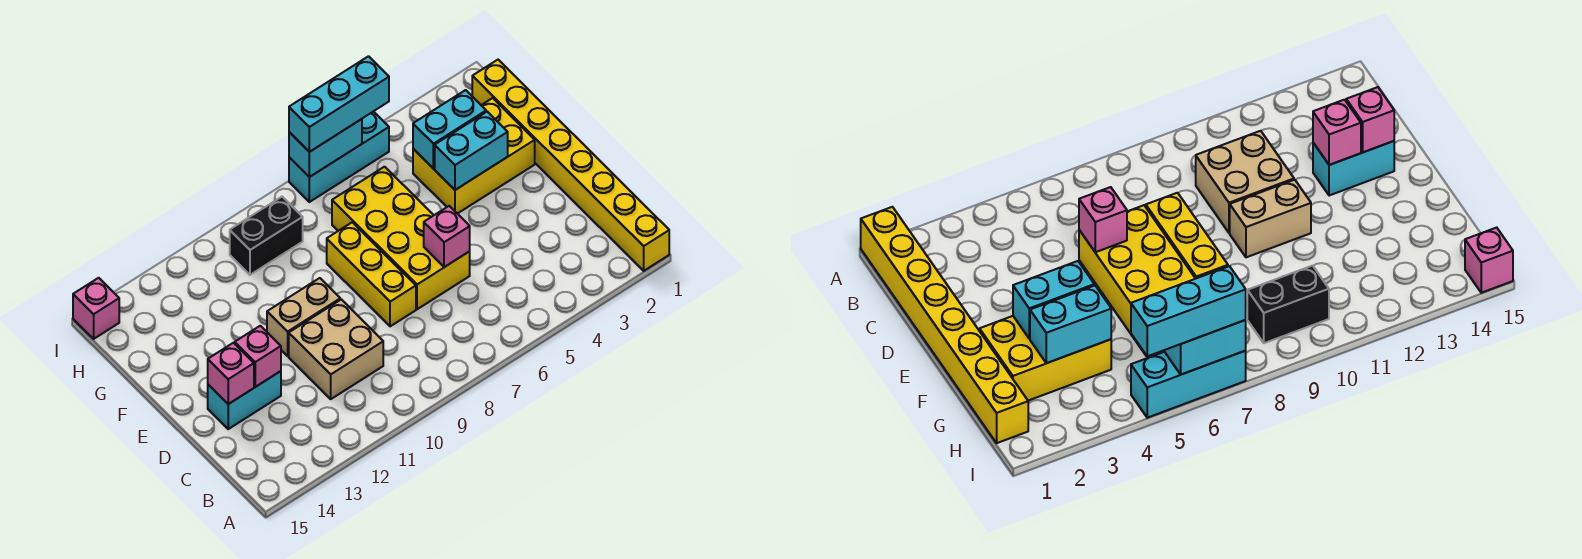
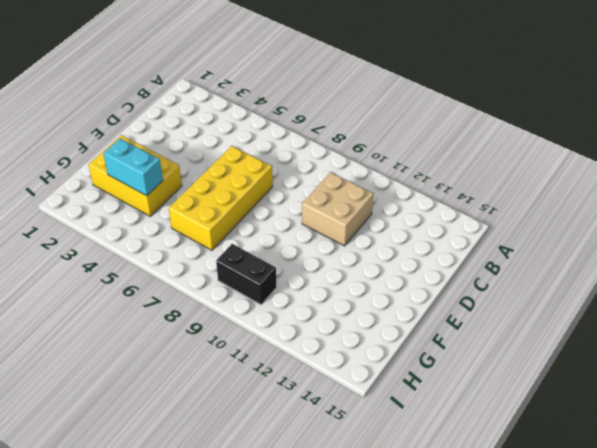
none -> yellow 1x8 brick [472,60,669,271]
none -> yellow 1x3 brick [327,222,416,326]
none -> cyan 1x2 brick [208,371,281,429]

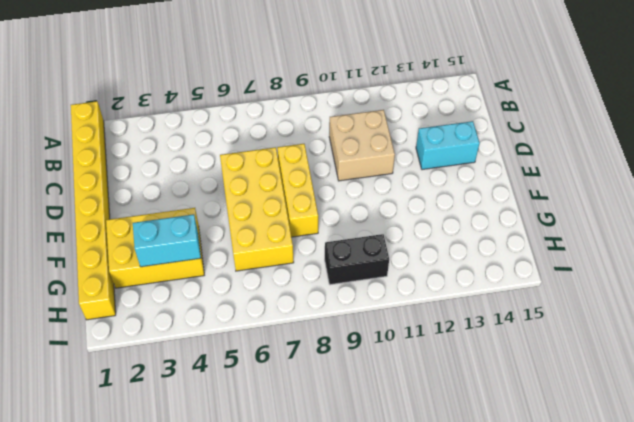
none -> tan 1x2 brick [267,278,340,356]
none -> cyan 1x3 brick [289,111,389,202]
none -> pink 1x1 brick [73,278,119,339]

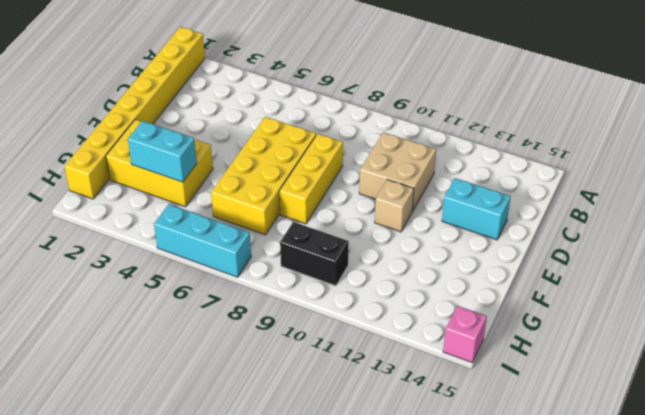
tan 1x1 brick [375,180,414,232] -> tan 1x2 brick [267,278,340,356]
none -> pink 1x1 brick [424,206,470,267]
none -> pink 1x1 brick [235,326,281,387]
none -> pink 1x1 brick [208,343,254,404]

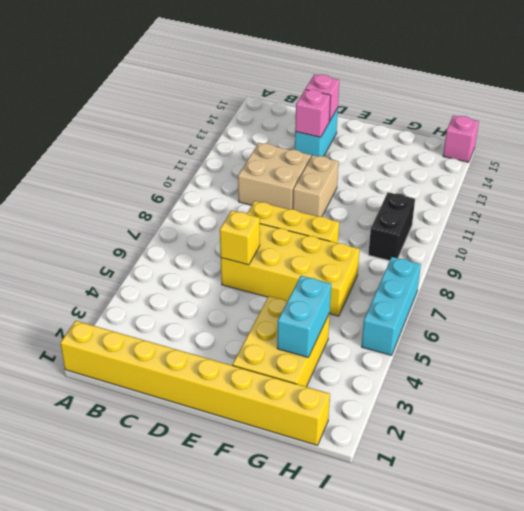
yellow 1x1 brick [220,210,260,265] -> pink 1x1 brick [424,206,470,267]
none -> cyan 1x2 brick [435,112,508,190]
none -> cyan 1x2 brick [289,119,362,177]
none -> cyan 1x3 brick [289,56,389,152]

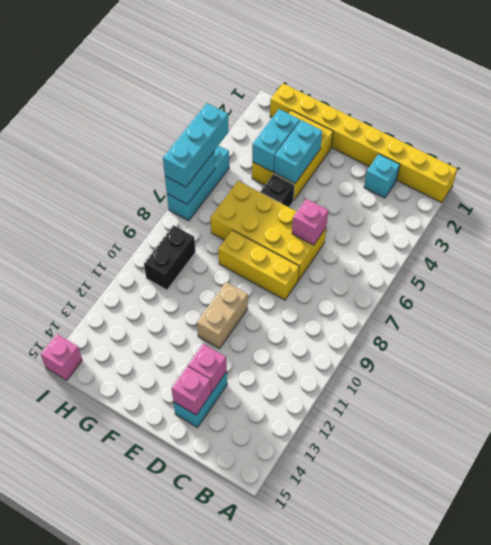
cyan 1x1 brick [364,154,400,198] -> none
black 1x1 brick [261,174,294,207] -> none
none -> tan 2x2 brick [289,299,383,399]

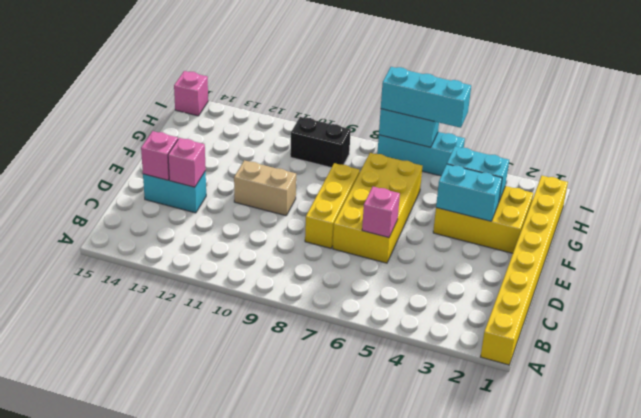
none -> tan 2x2 brick [289,299,383,399]

